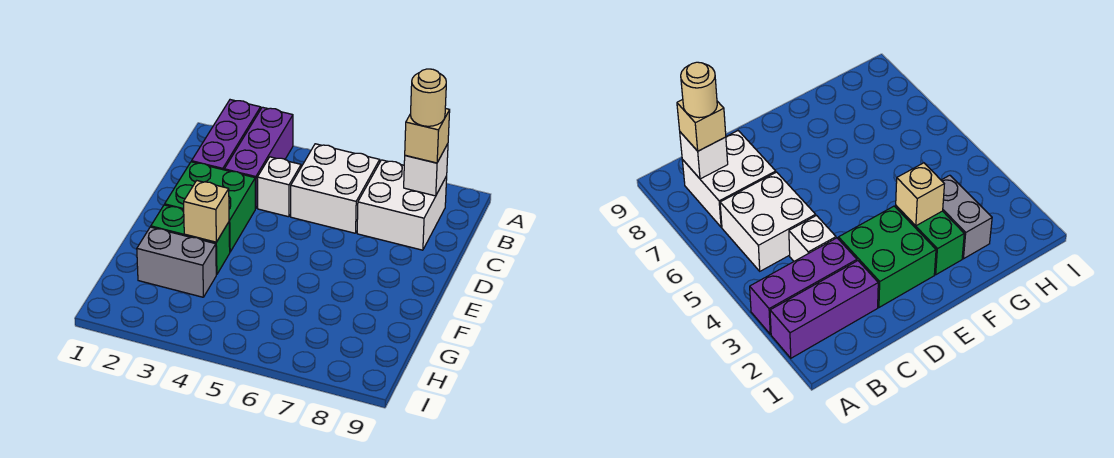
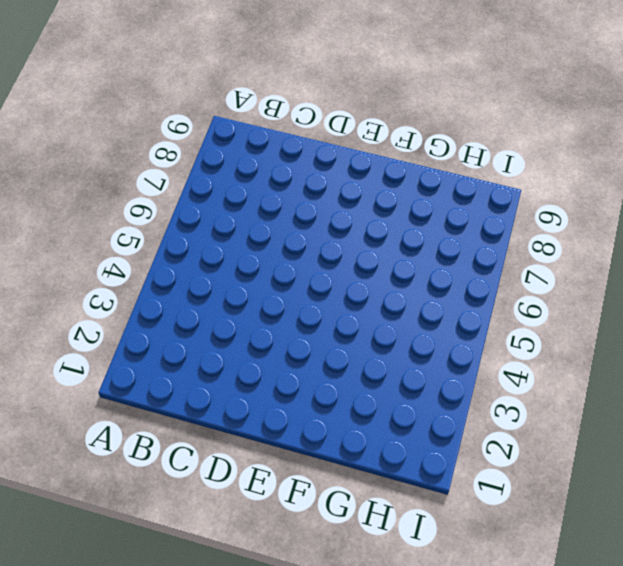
none -> purple 1x3 brick [192,100,261,170]
none -> purple 1x3 brick [224,107,293,208]
none -> white 2x2 brick [291,144,380,233]

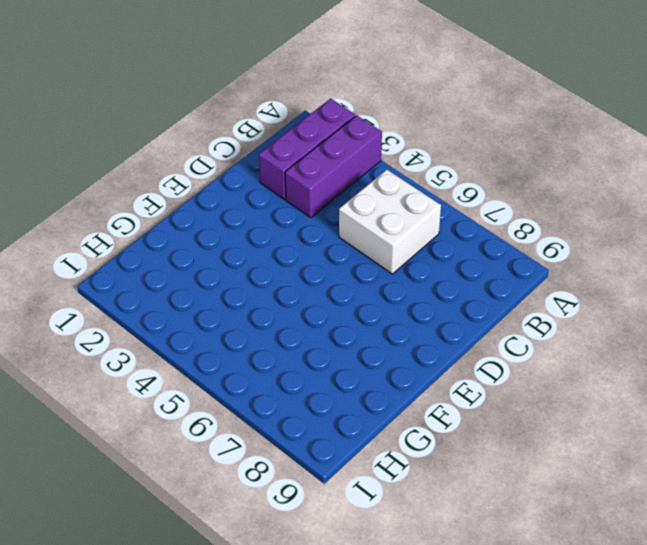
none -> white 2x2 brick [357,160,447,250]
none -> white 1x1 brick [257,157,301,217]
none -> green 2x2 brick [165,162,255,252]

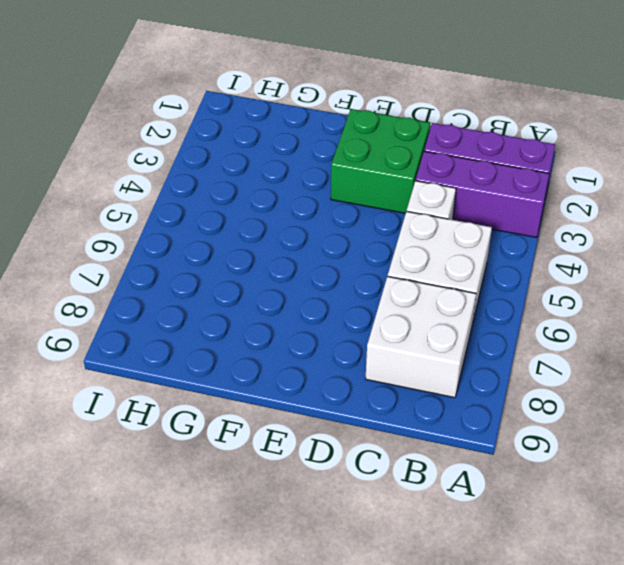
none -> green 1x2 brick [151,205,230,275]
none -> grey 1x2 brick [137,227,216,297]
none -> white 1x1 brick [404,144,448,196]

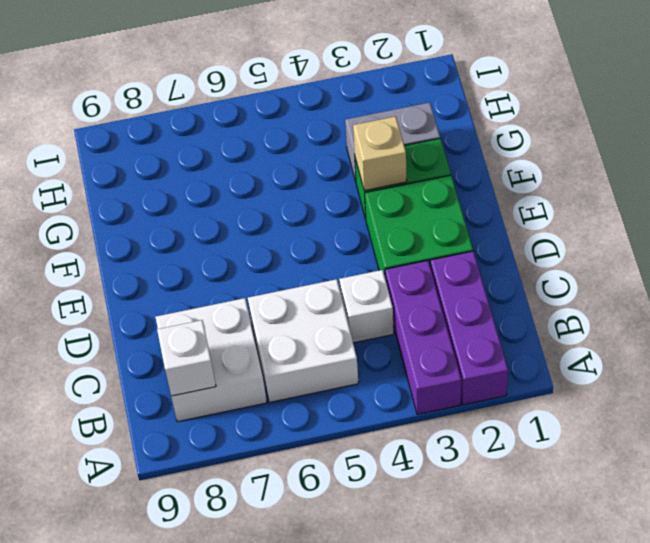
none -> tan 1x1 brick [405,108,450,163]
none -> tan 1x1 round brick [411,69,446,126]

